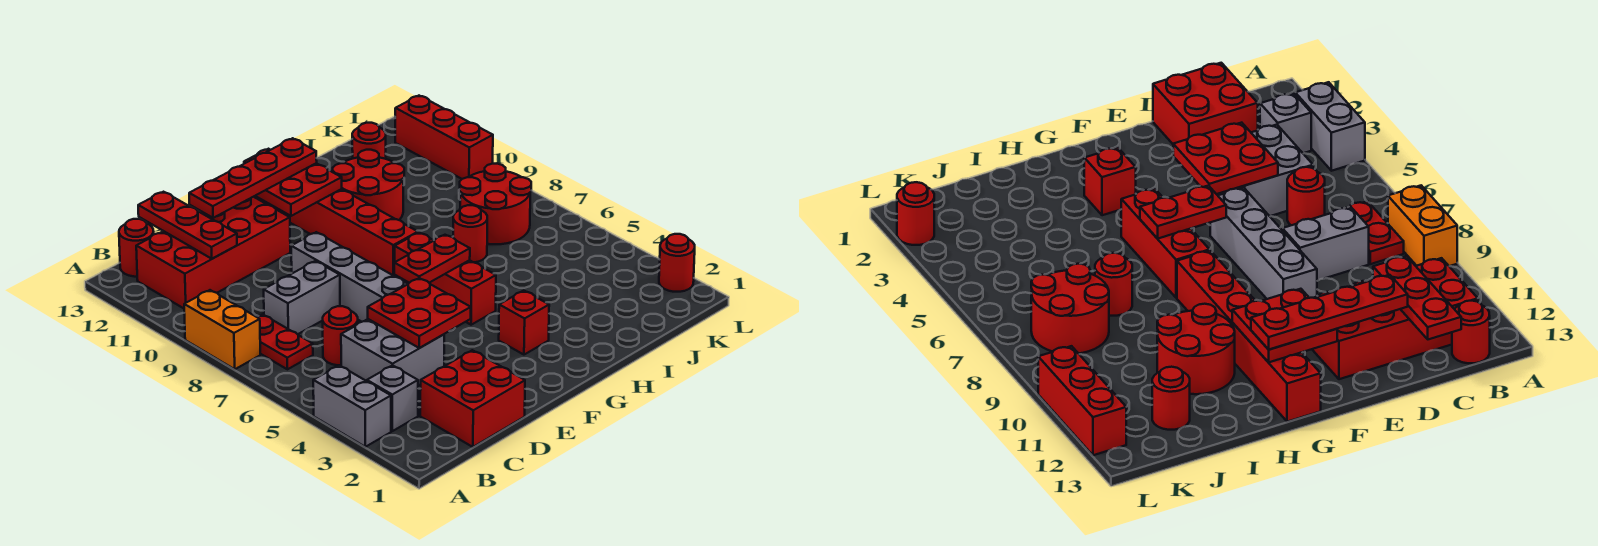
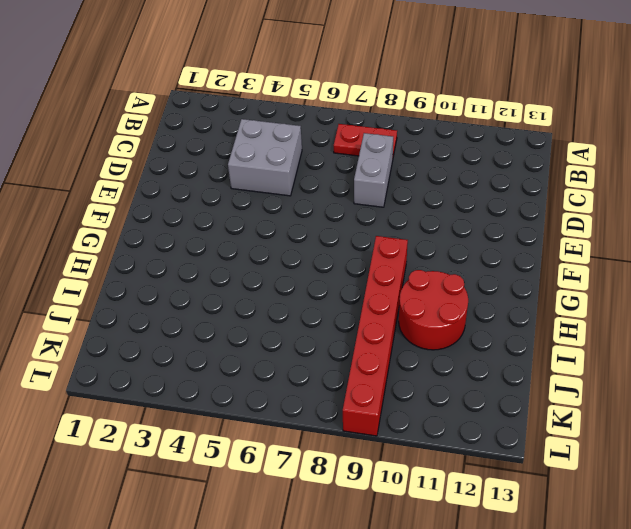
red 1x6 brick [343,236,408,436] -> red 1x6 brick turned to [244,149,418,276]
none -> grey 1x2 brick [313,365,391,447]
none -> orange 1x2 brick [184,290,260,369]
none -> grey 1x1 brick [367,365,418,431]

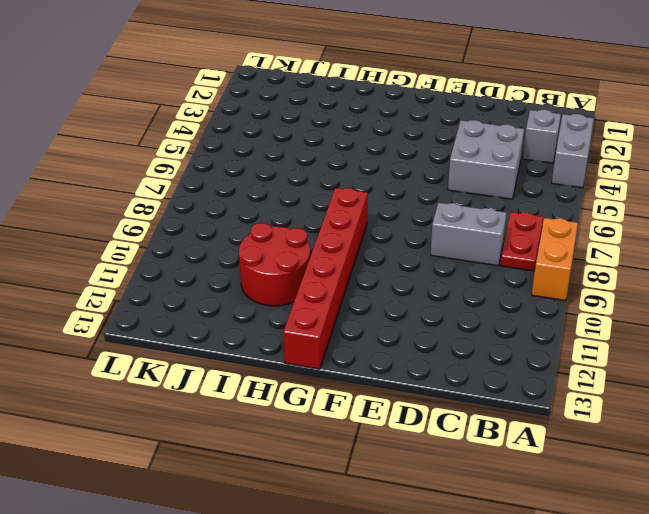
none -> red 2x4 brick [136,197,290,308]
none -> red 1x1 round brick [119,219,154,277]
none -> red 2x2 brick [420,350,525,447]

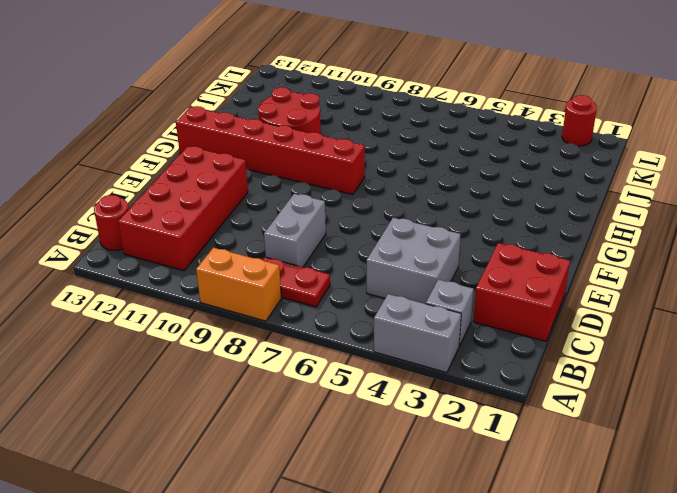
none -> red 1x1 round brick [323,306,358,365]
none -> grey 1x4 brick [291,232,408,322]
none -> red 1x1 brick [499,291,549,355]

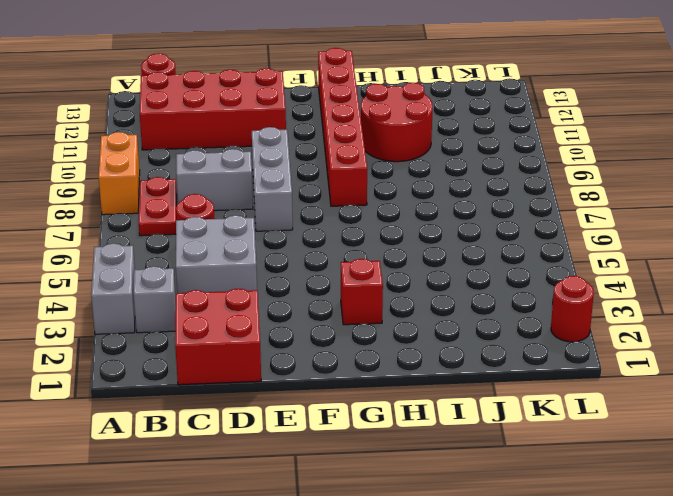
grey 1x3 brick [252,127,293,231] -> grey 1x4 brick [291,232,408,322]
none -> red 1x3 brick [395,232,496,325]
none -> red 1x1 round brick [453,205,487,262]
none -> red 2x2 round brick [460,164,531,244]

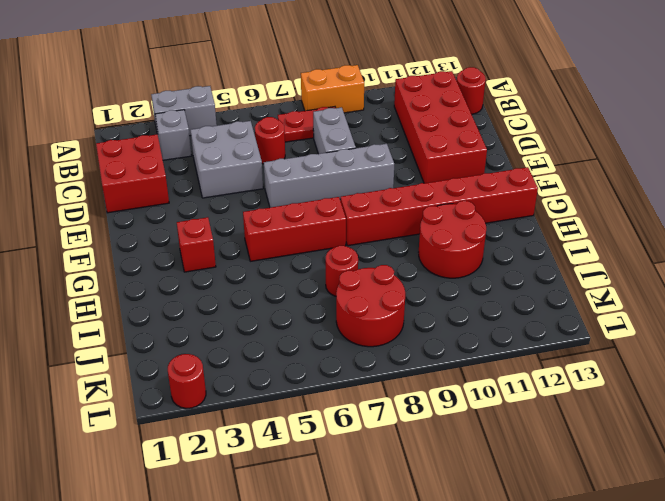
none -> red 1x1 round brick [352,123,386,159]
none -> red 1x3 brick [395,96,493,179]
none -> red 1x3 plate [138,192,237,259]

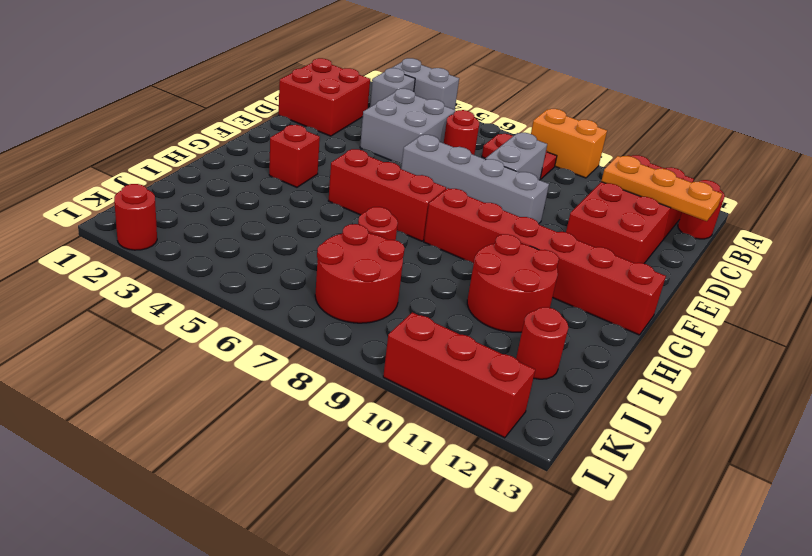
orange 1x3 plate [601,156,722,221] -> red 1x3 plate [138,192,237,259]
none -> red 2x2 plate [368,278,471,348]
none -> red 1x2 plate [394,235,470,283]
none -> red 2x2 plate [256,163,342,216]

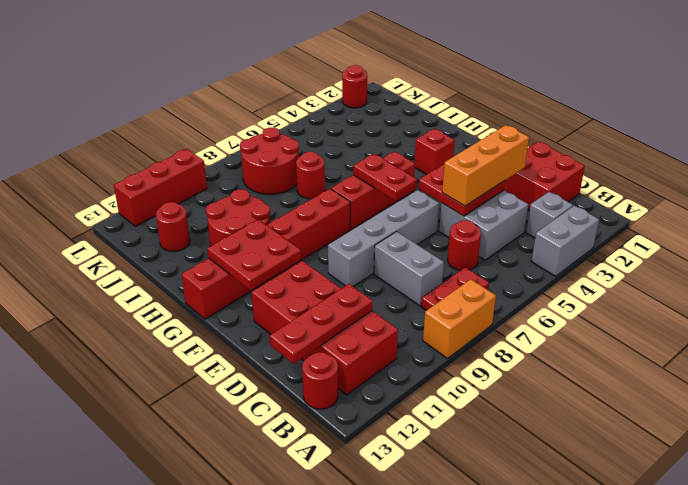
orange 1x3 brick [442,125,529,206] -> none
none -> red 1x4 plate [189,138,317,218]

